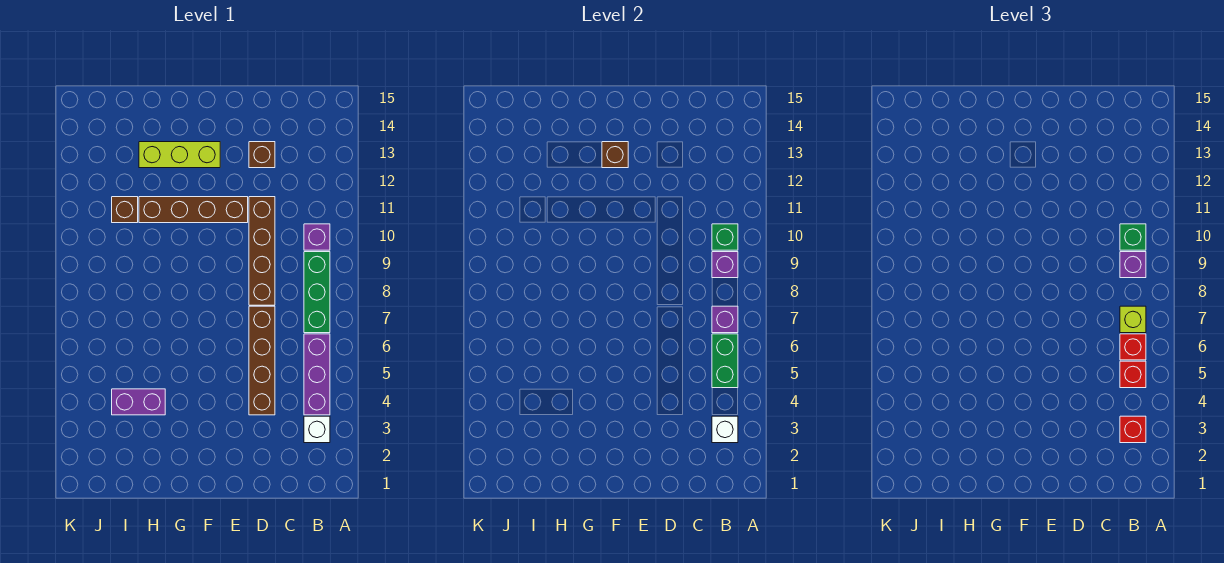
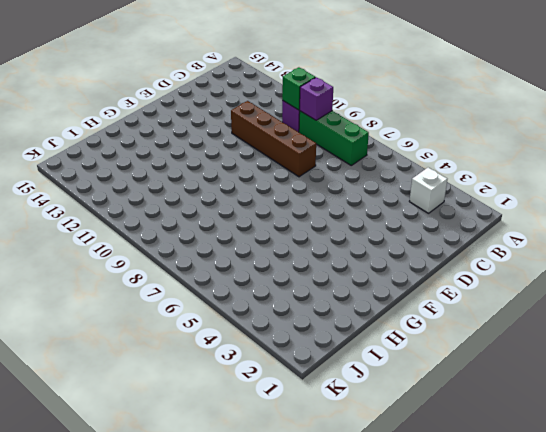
none -> purple 1x3 brick [304,334,330,415]
none -> brown 1x4 brick [249,306,275,415]
none -> brown 1x1 brick [249,142,275,168]

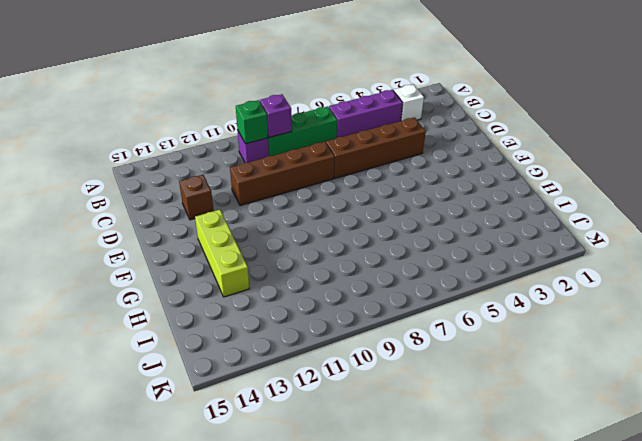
none -> brown 1x4 brick [139,197,248,223]
none -> purple 1x2 brick [112,389,165,415]
none -> brown 1x1 brick [112,197,138,223]

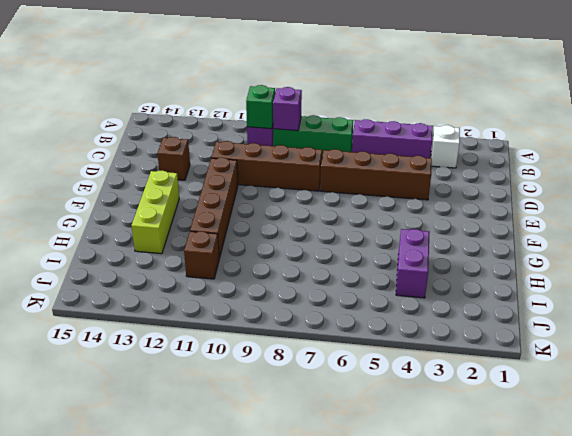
none -> white 1x1 brick [712,416,738,443]
none -> green 1x2 brick [712,334,738,388]
none -> purple 1x1 brick [712,306,738,333]

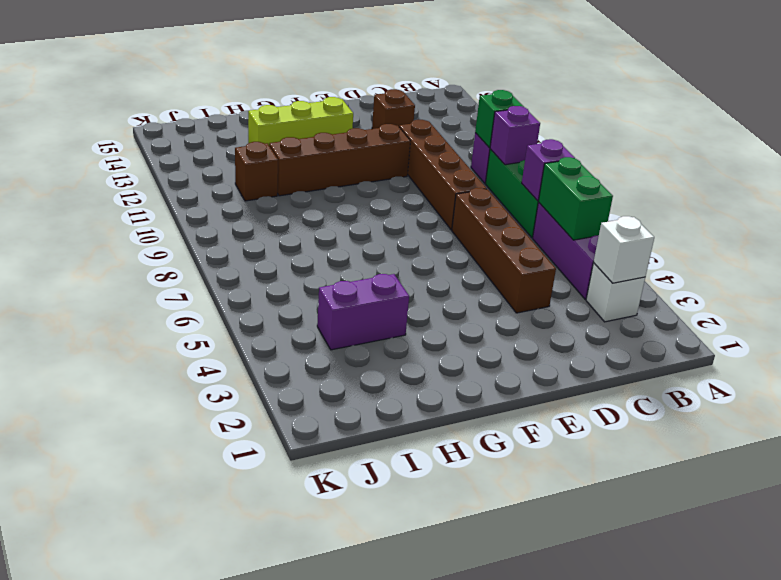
none -> brown 1x1 brick [602,142,628,168]
none -> red 1x1 brick [1120,416,1146,443]
none -> red 1x1 brick [1120,361,1146,388]

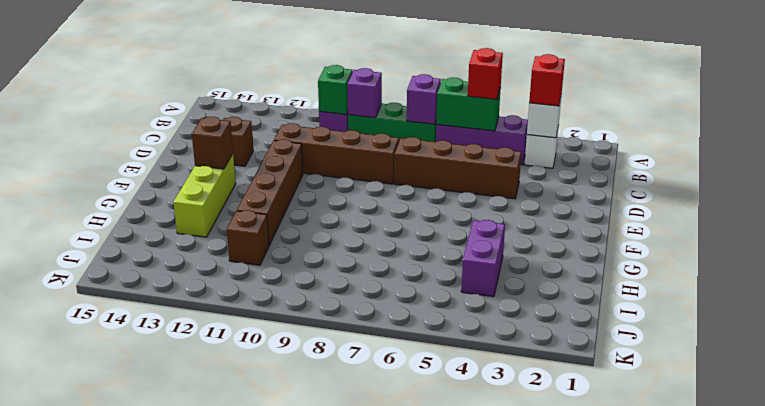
none -> red 1x1 brick [1120,334,1146,360]
none -> lime 1x1 brick [1120,306,1146,333]
none -> purple 1x1 brick [1120,252,1146,278]

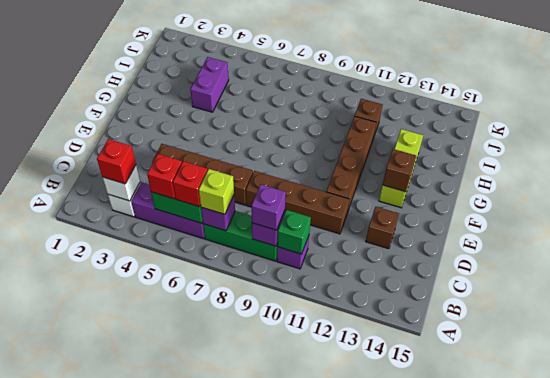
none -> green 1x1 brick [1120,224,1146,250]

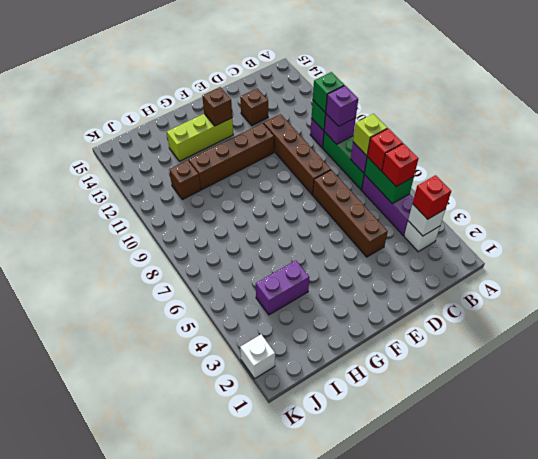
white 1x1 brick [240,334,275,379] -> none

